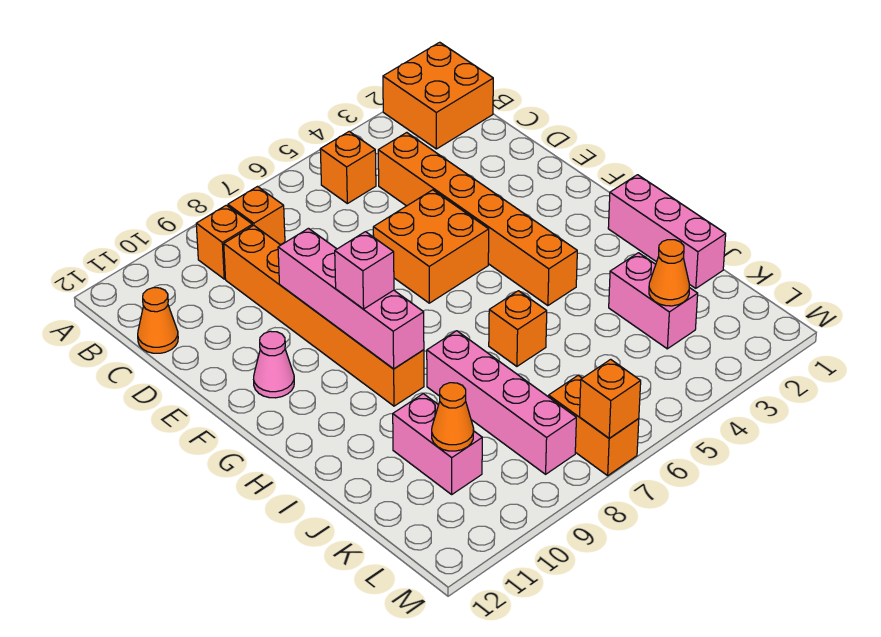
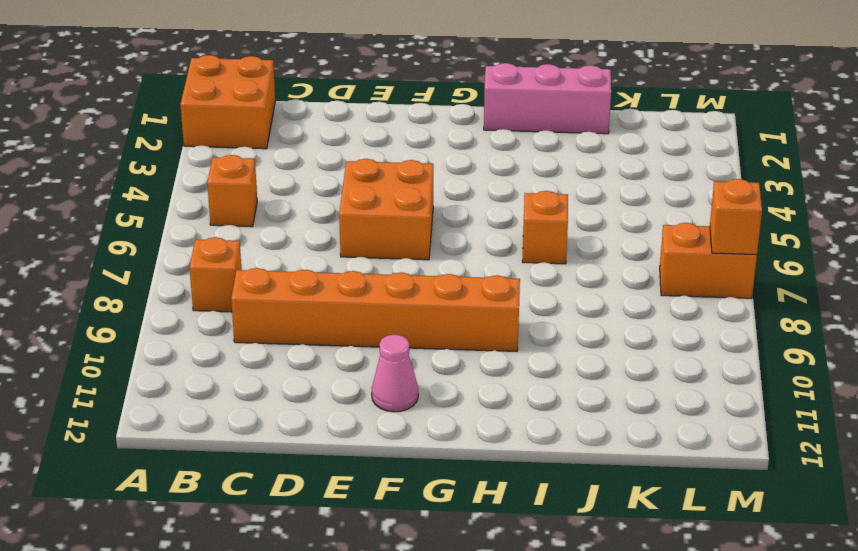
none -> orange 1x1 brick [196,205,253,279]
none -> orange 1x6 brick [378,133,577,306]
none -> orange 1x1 cone [138,288,178,353]

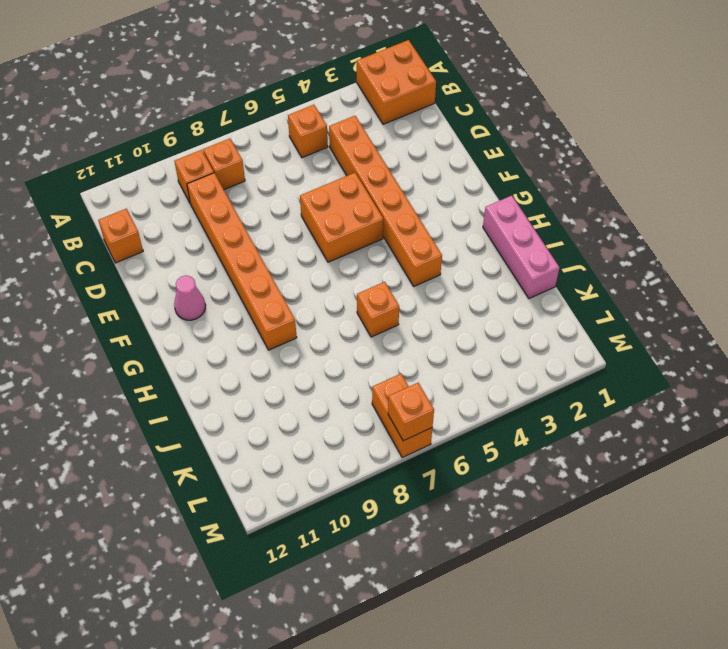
orange 1x1 brick [98,209,143,263] -> orange 1x1 cone [138,288,178,353]
none -> pink 1x4 brick [427,331,576,474]
none -> pink 1x2 brick [609,253,698,349]
none -> pink 1x2 brick [393,394,482,494]

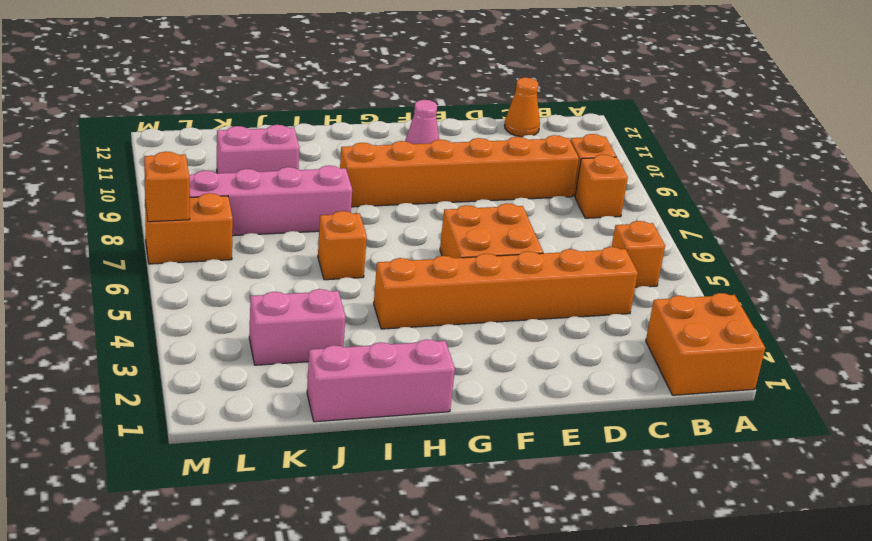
none -> pink 1x4 brick [278,228,424,369]
none -> orange 1x1 cone [649,240,690,306]
none -> orange 1x1 cone [432,383,474,451]

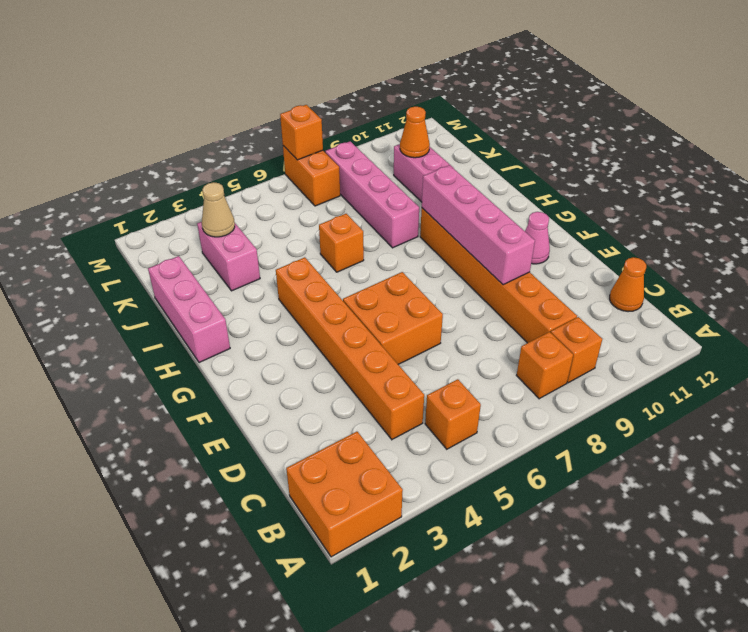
tan 1x1 cone [202,182,235,237] -> orange 1x1 cone [649,240,690,306]
none -> pink 1x1 brick [335,232,394,309]

